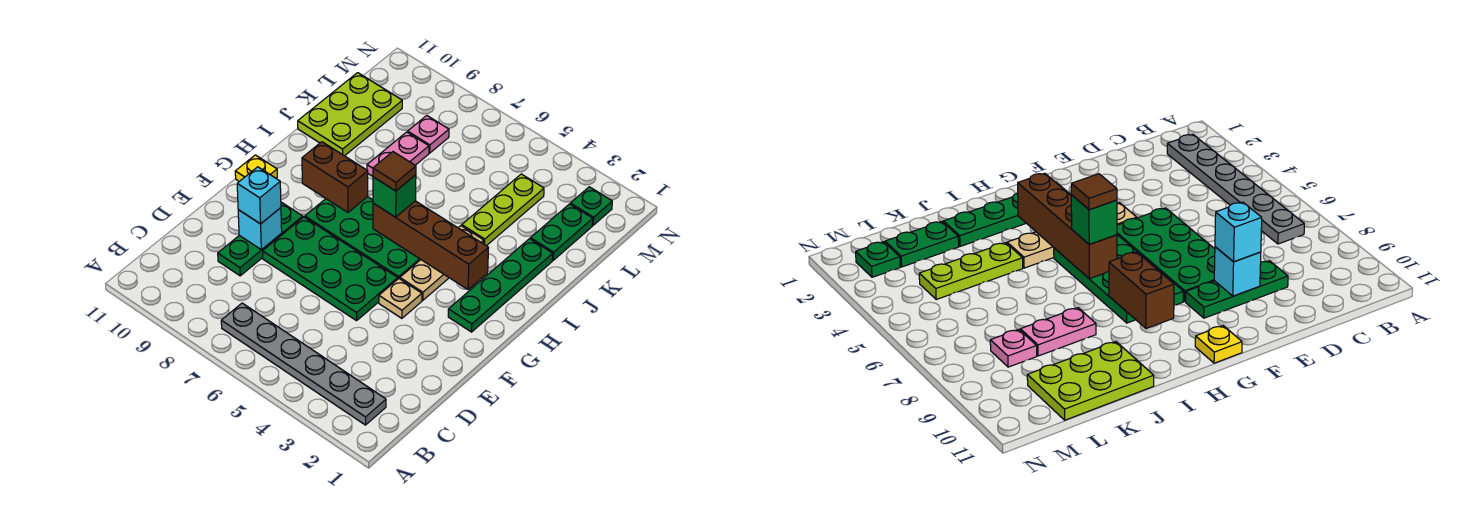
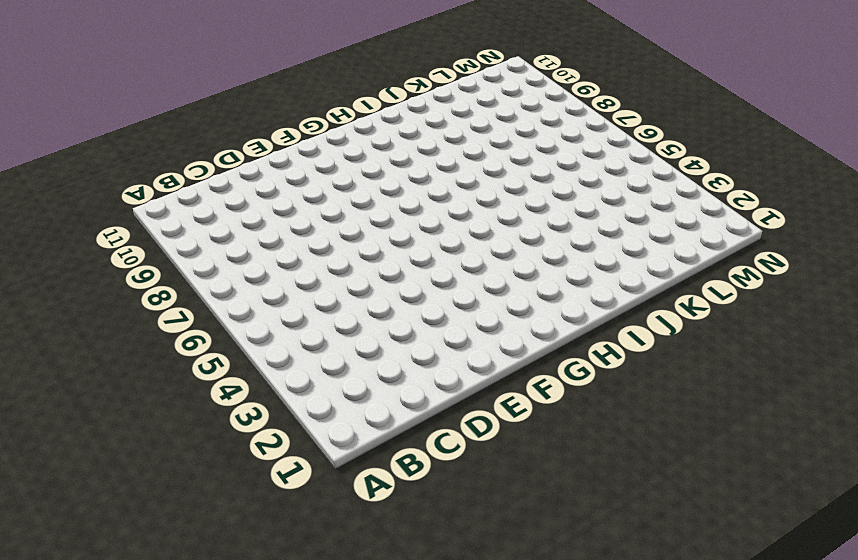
none -> grey 1x6 plate [221,303,386,425]
none -> green 1x3 plate [218,202,303,276]
none -> green 2x4 plate [263,217,398,321]

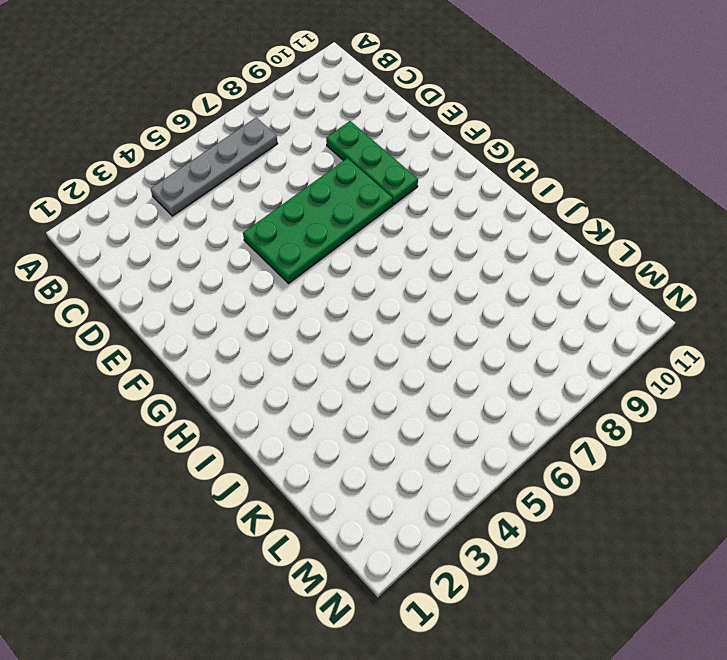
grey 1x4 plate [150,117,278,216] -> grey 1x6 plate [221,303,386,425]
none -> tan 1x1 plate [379,279,422,318]
none -> green 1x4 plate [448,239,553,332]
none -> tan 1x3 plate [400,226,484,300]

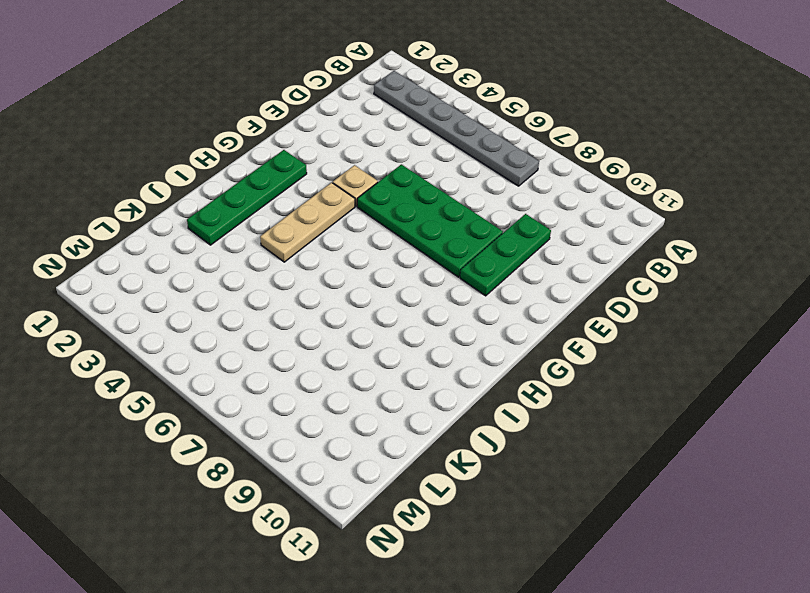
none -> green 2x4 plate [305,197,421,279]
none -> yellow 1x1 plate [235,155,277,181]
none -> lime 1x3 plate [462,174,544,246]

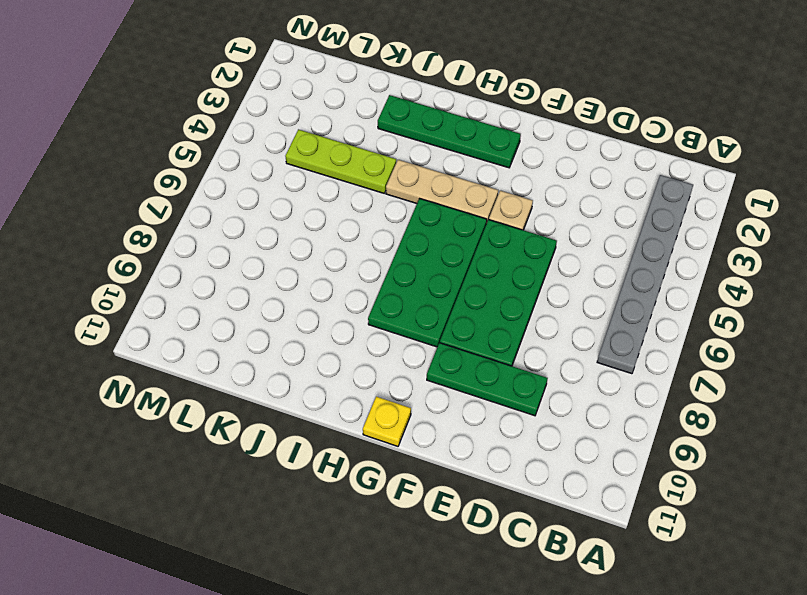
none -> pink 1x2 plate [367,132,429,176]
none -> lime 2x3 plate [298,73,402,156]
none -> green 1x2 plate [530,204,593,260]

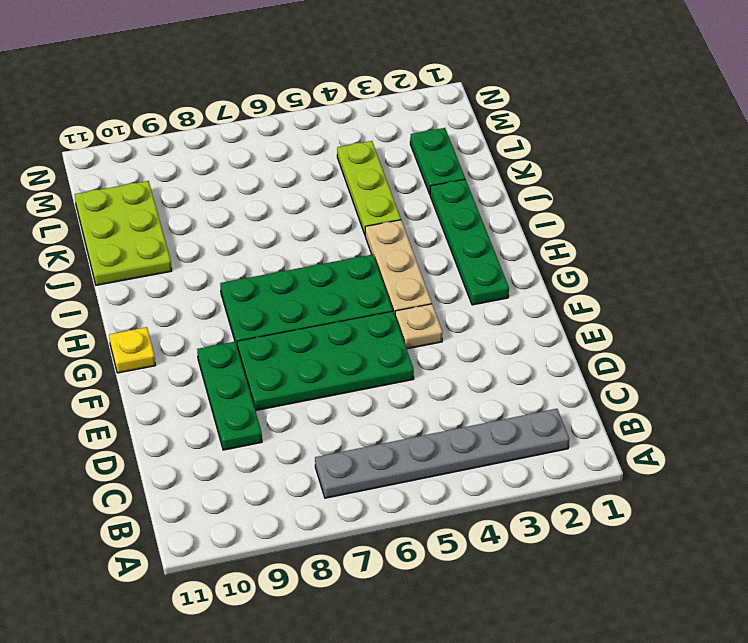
none -> pink 1x2 plate [367,132,429,176]
none -> pink 1x1 plate [408,116,449,153]
none -> green 1x1 plate [570,187,612,225]

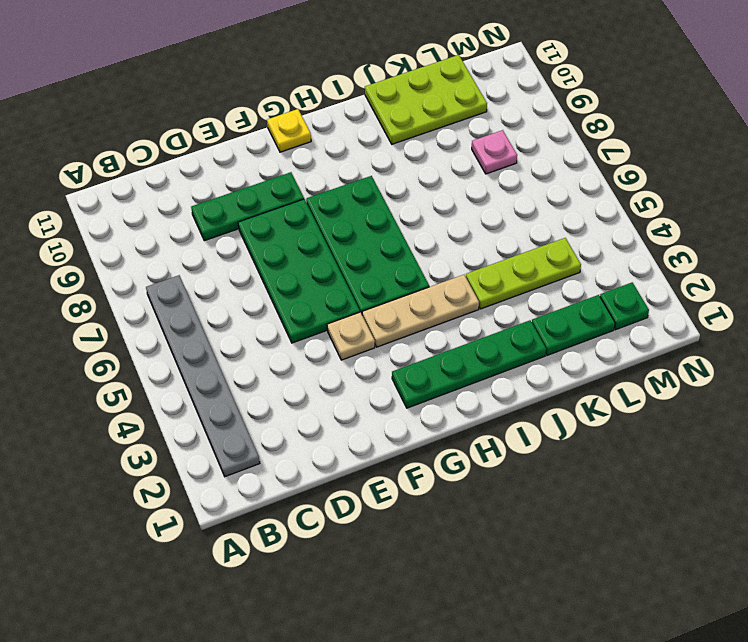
none -> pink 1x2 plate [367,132,429,176]
none -> cyan 1x1 brick [238,208,282,250]
none -> brown 1x4 brick [373,201,488,289]

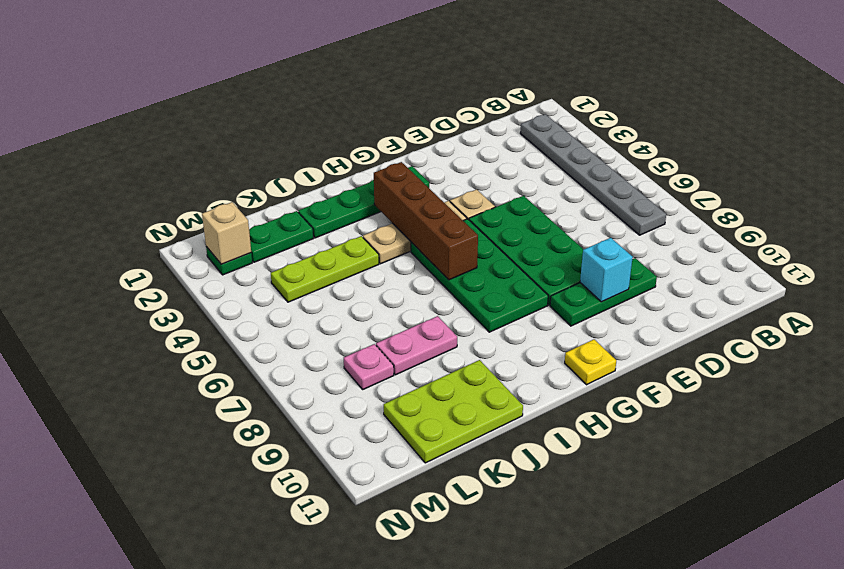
tan 1x1 brick [202,202,251,264] -> none
none -> brown 1x2 brick [302,142,368,212]
none -> cyan 1x1 brick [237,167,281,224]
none -> green 1x1 brick [373,175,416,217]

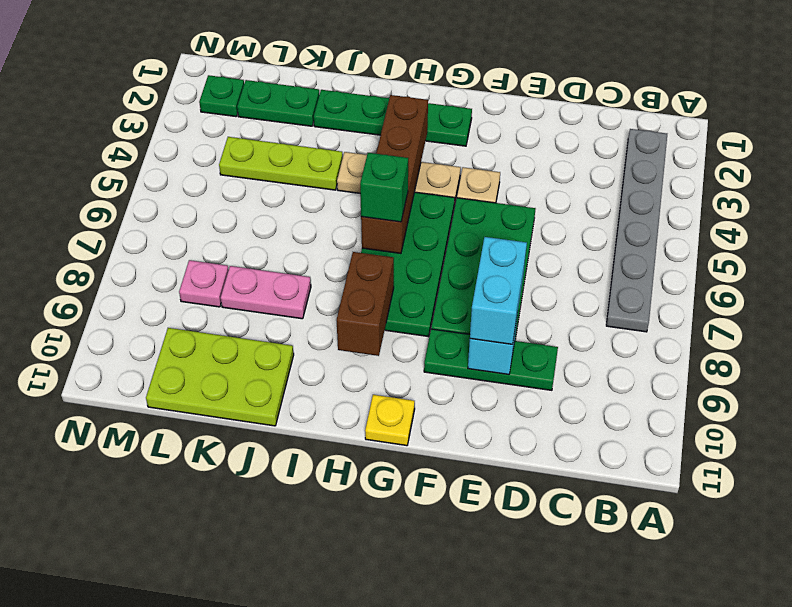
cyan 1x2 brick [470,237,527,344] -> cyan 1x1 brick [237,167,281,224]
none -> brown 1x1 tile [373,152,416,191]

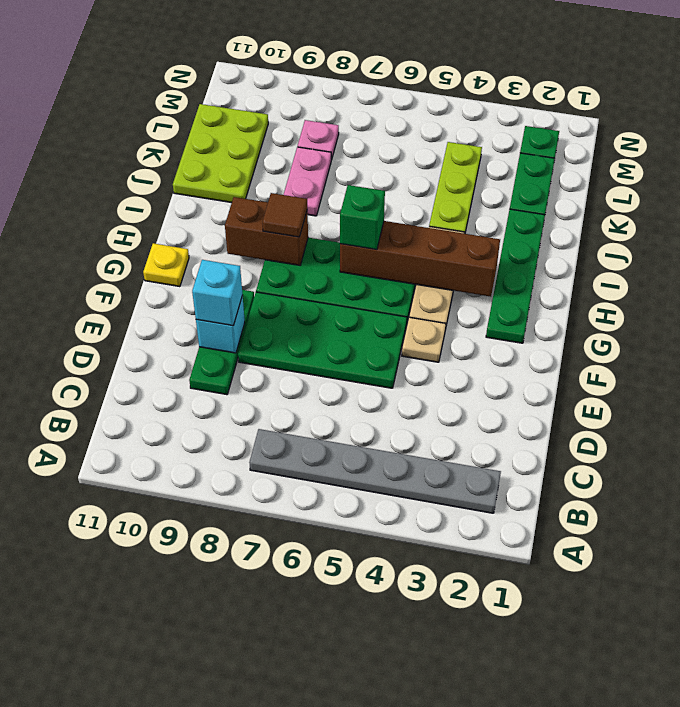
brown 1x1 tile [262,193,307,237] -> brown 1x1 tile moved to [373,152,416,191]

